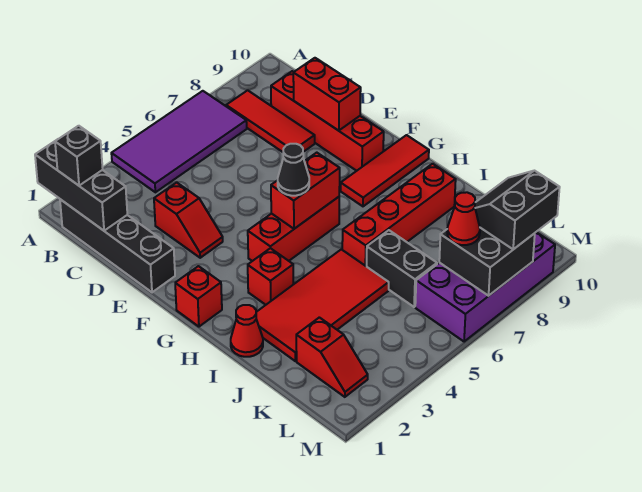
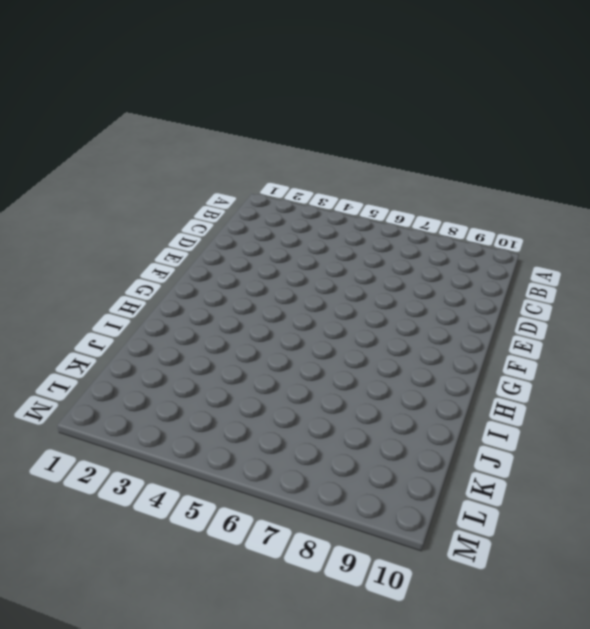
none -> purple 2x4 tile [111,91,247,192]
none -> black 1x4 brick [60,199,175,292]
none -> red 1x3 tile [226,90,315,152]

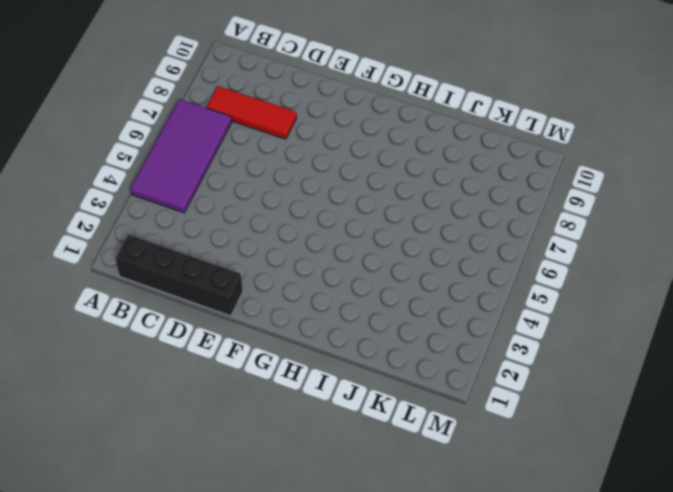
none -> red 1x4 brick [271,71,384,171]
none -> red 1x2 slope [154,182,223,258]
none -> red 1x1 brick [175,266,222,327]

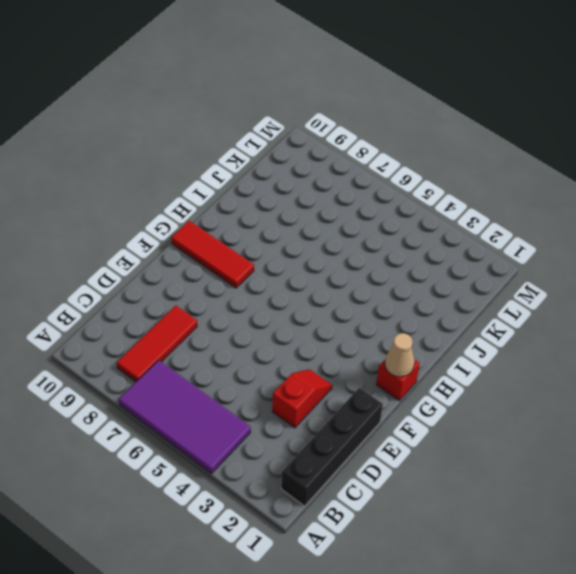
tan 1x1 cone [385,333,415,377] -> none
none -> red 1x4 brick [271,71,384,171]
none -> red 1x3 brick [248,197,339,261]
none -> red 1x1 brick [248,248,293,305]

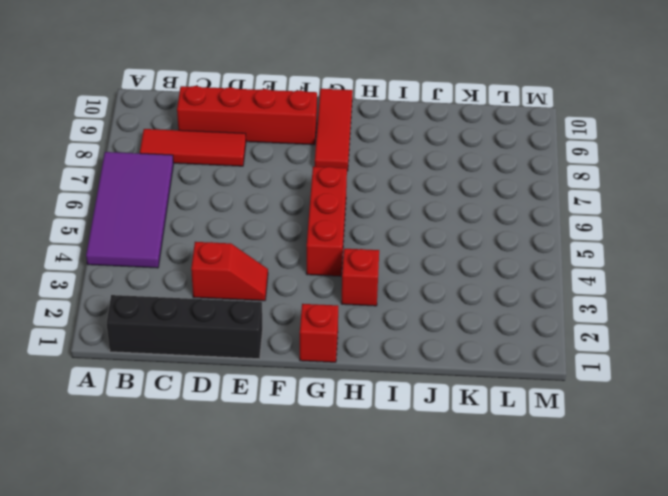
none -> red 1x1 cone [231,305,263,357]
none -> red 2x4 tile [256,249,389,361]
none -> red 1x4 brick [342,164,456,267]

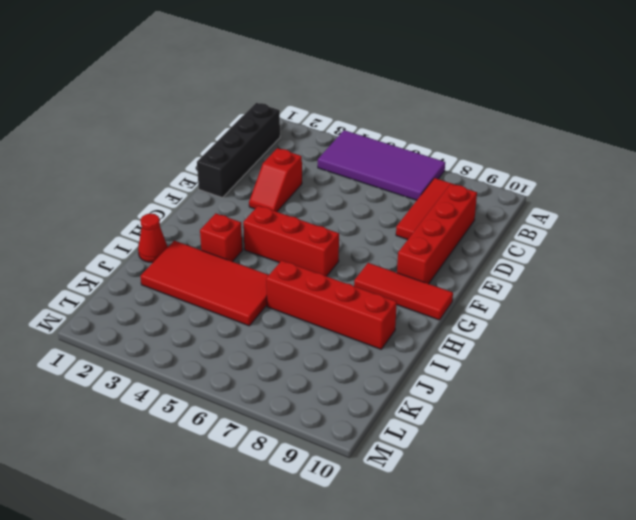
none -> red 1x1 brick [175,266,222,327]
none -> black 1x2 brick [367,230,437,307]
none -> red 1x2 slope [296,317,368,397]

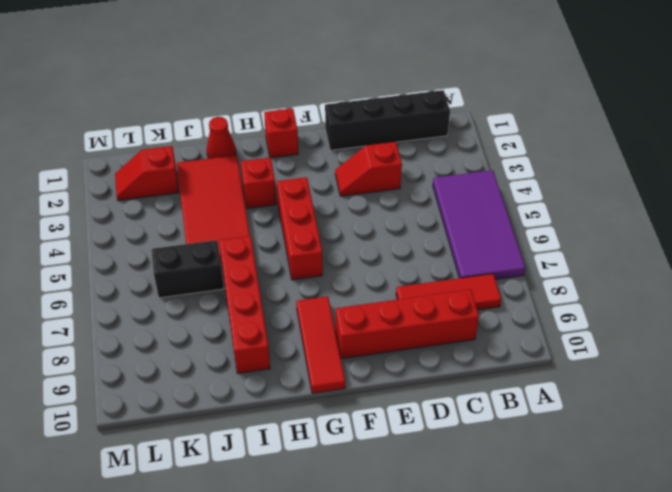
none -> purple 2x4 brick [415,232,555,342]
none -> black 1x3 brick [35,139,127,231]
none -> red 1x2 brick [293,58,361,131]

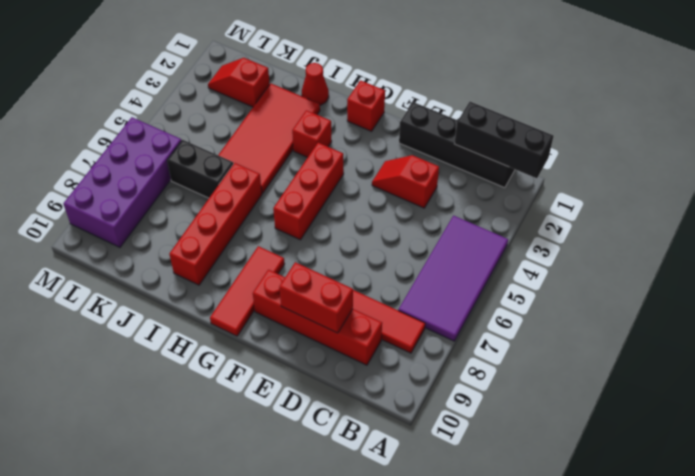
none -> red 1x2 brick [271,153,340,229]
none -> black 2x2 brick [439,228,535,296]
none -> black 1x1 brick [55,126,103,186]

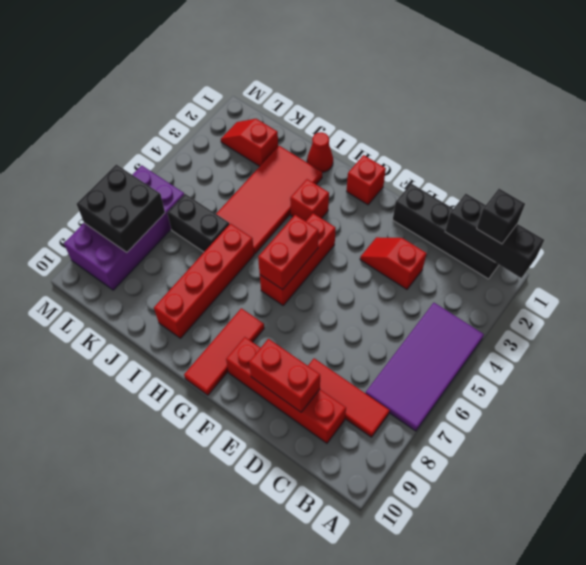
none -> black 1x1 cone [278,144,309,196]
none -> red 1x1 cone [447,192,480,245]
none -> black 2x2 slope [475,171,560,249]

